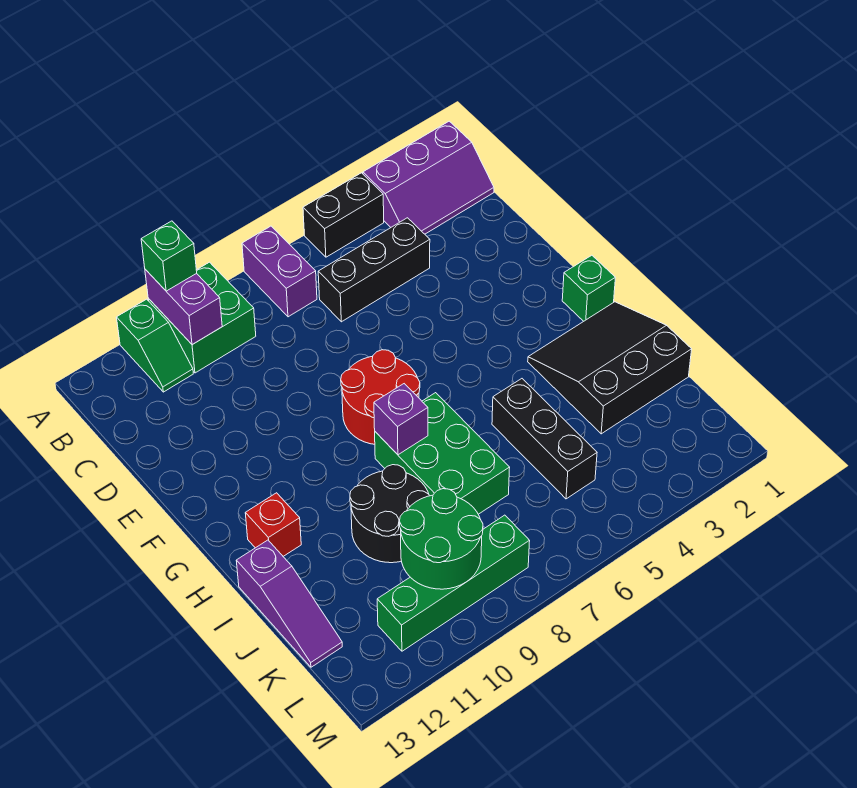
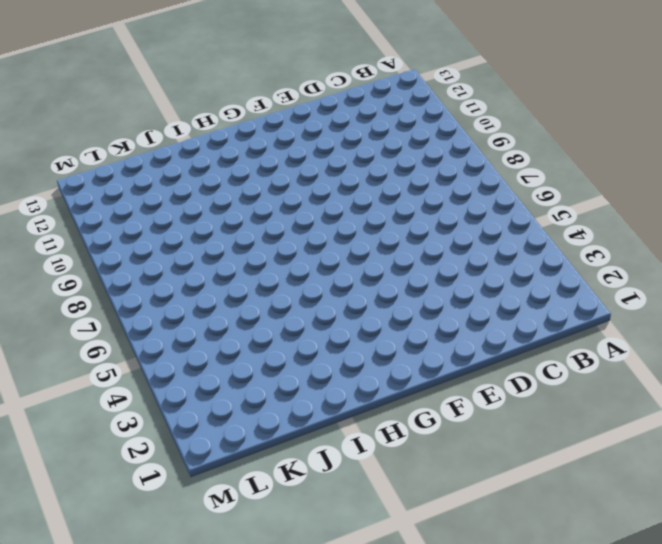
none -> purple 2x3 slope [363,121,494,234]
none -> black 1x2 brick [303,173,384,257]
none -> purple 1x2 brick [242,226,317,317]

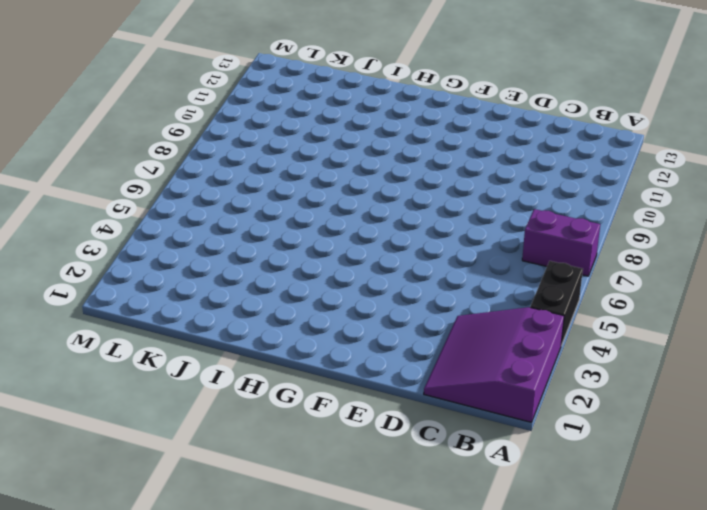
purple 3x3 slope [424,307,564,422] -> purple 2x3 slope [363,121,494,234]
none -> green 2x2 brick [148,262,256,373]
none -> green 1x2 slope [116,299,193,392]
none -> black 1x3 brick [318,218,430,322]

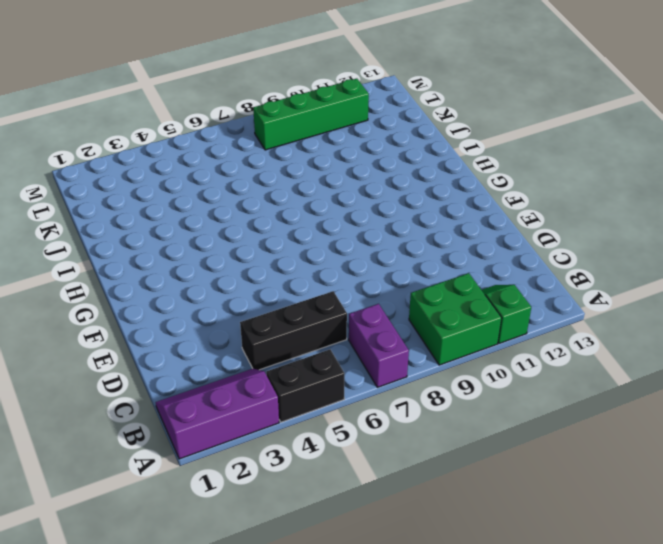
none -> red 2x2 round brick [341,350,420,444]
none -> green 1x1 brick [562,255,615,321]
none -> black 3x3 slope [528,302,692,434]

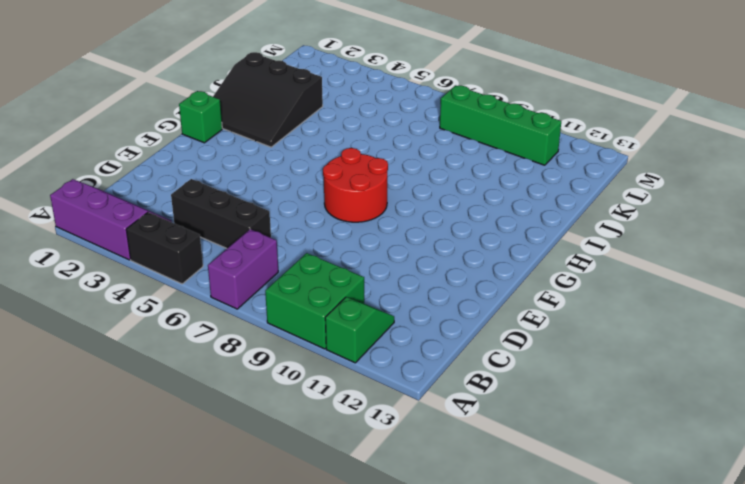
none -> green 2x3 brick [375,393,510,514]
none -> red 1x1 brick [245,493,301,556]
none -> black 1x3 brick [492,379,597,499]

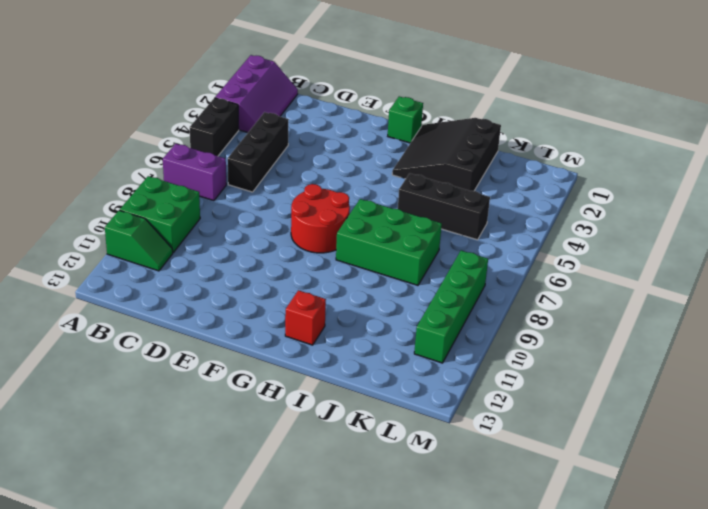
none -> black 2x2 round brick [350,465,429,563]
none -> purple 1x3 slope [236,540,342,667]
none -> purple 1x2 brick [145,269,222,345]

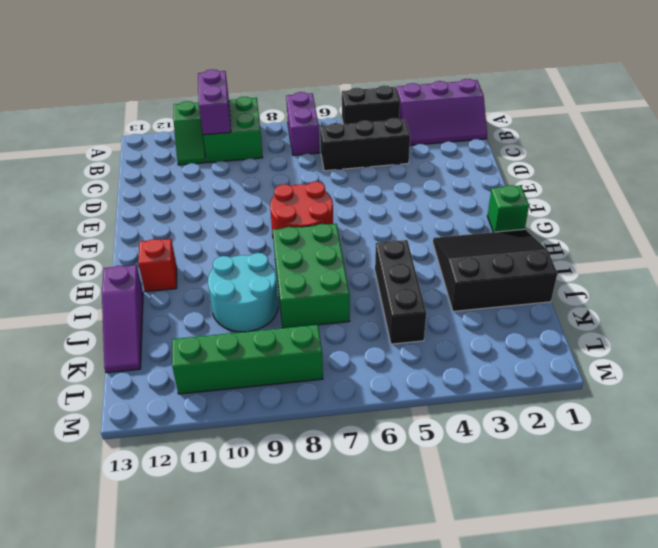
cyan 2x2 round brick [208,253,278,332] -> black 2x2 round brick [350,465,429,563]
none -> purple 1x1 brick [374,384,428,455]
none -> green 2x2 round brick [400,489,483,589]
none -> green 1x1 brick [141,221,197,291]

